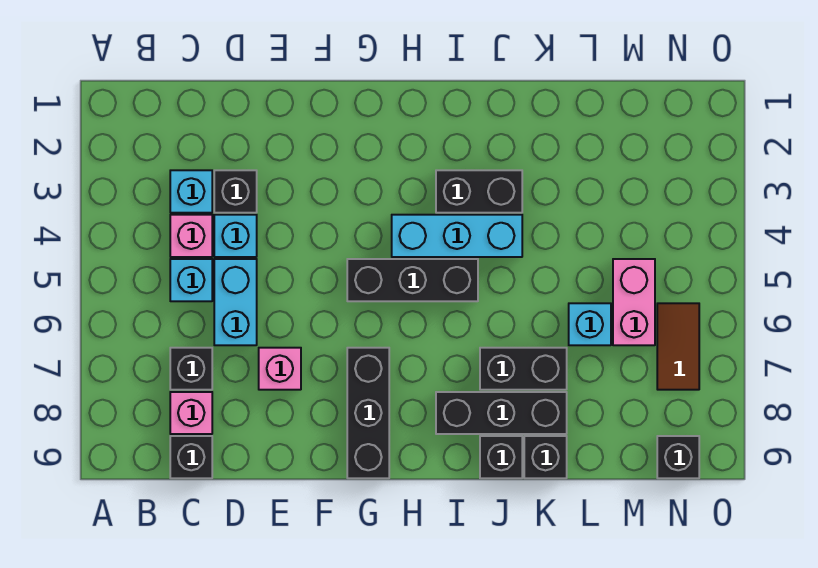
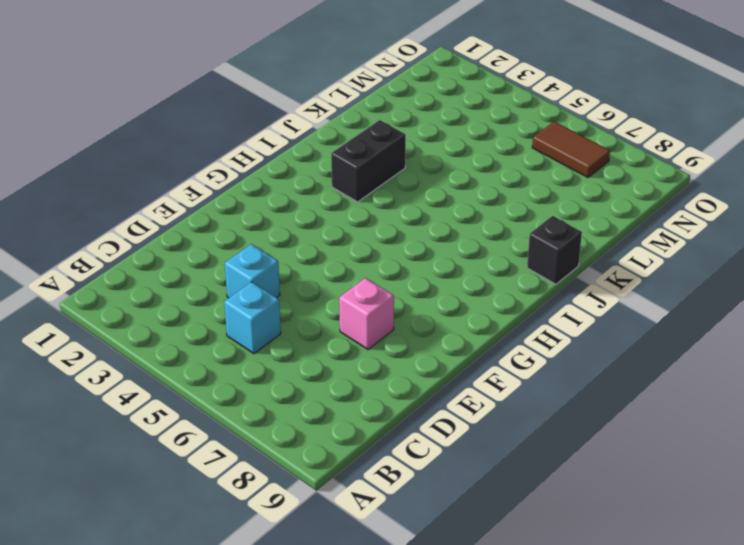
none -> cyan 1x1 brick [170,170,212,213]
none -> pink 1x1 brick [170,215,212,257]
none -> black 1x1 brick [170,348,212,390]

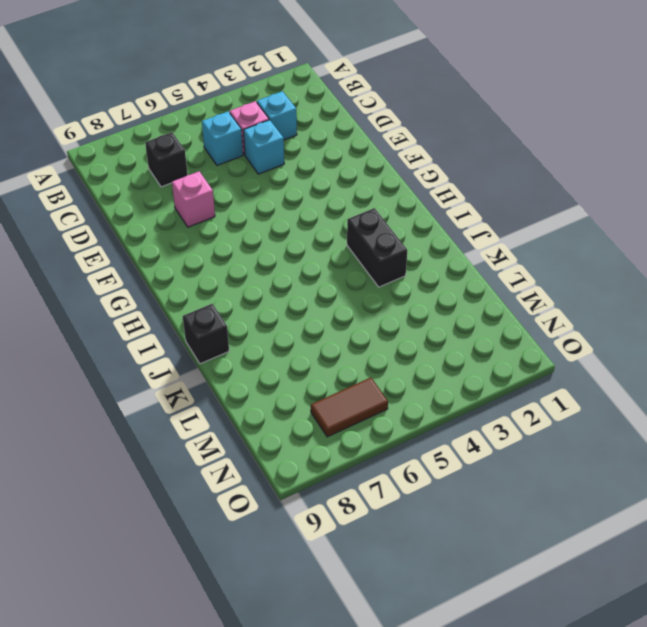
none -> pink 1x1 brick [170,392,212,434]
none -> black 1x1 brick [170,436,212,478]
none -> black 1x1 brick [214,170,257,213]

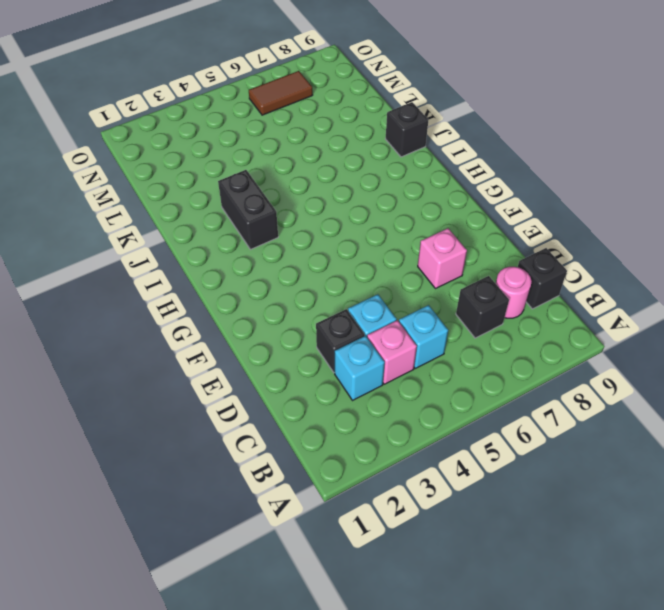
pink 1x1 round brick [495,267,532,318] -> pink 1x1 brick [170,392,212,434]
none -> cyan 1x2 brick [214,259,257,345]
none -> black 1x3 brick [347,259,478,301]
none -> black 1x3 brick [347,348,389,478]

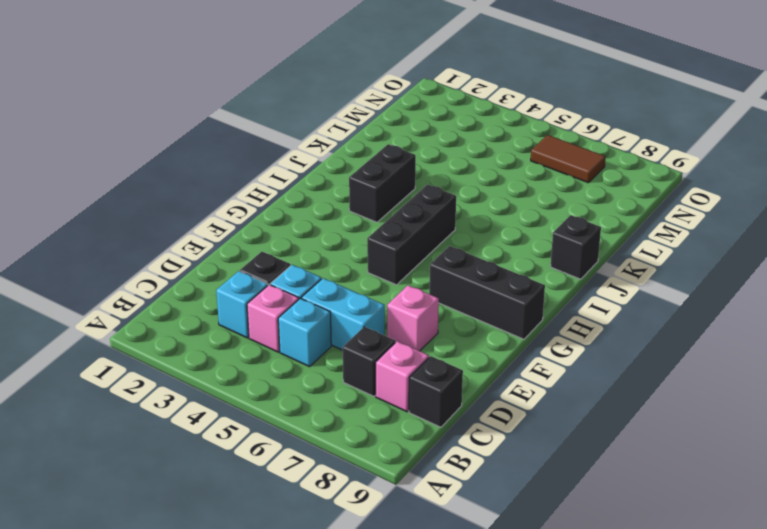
none -> cyan 1x3 brick [392,215,522,257]
none -> black 1x3 brick [436,392,567,434]
none -> black 1x2 brick [480,348,567,390]

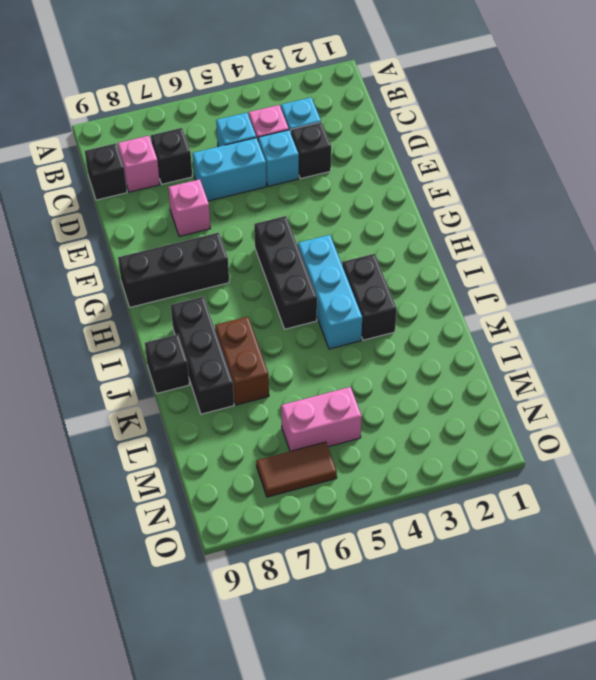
brown 1x2 brick [215,317,269,405] -> black 1x2 brick [480,348,567,390]
none -> black 1x1 brick [524,436,567,478]
none -> cyan 1x1 brick [569,303,611,345]
none -> black 1x1 brick [657,436,699,478]

